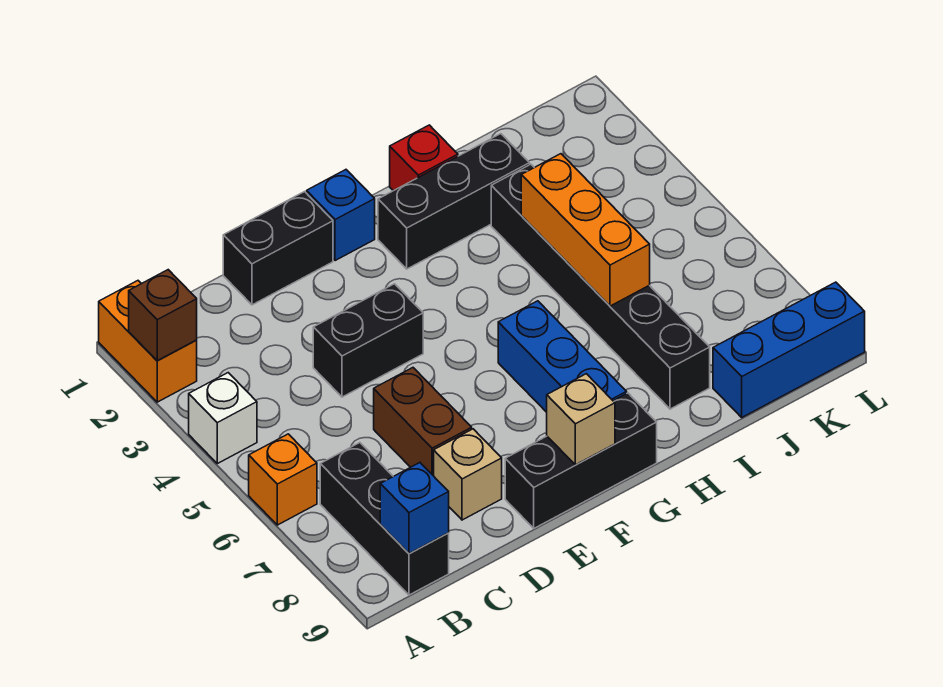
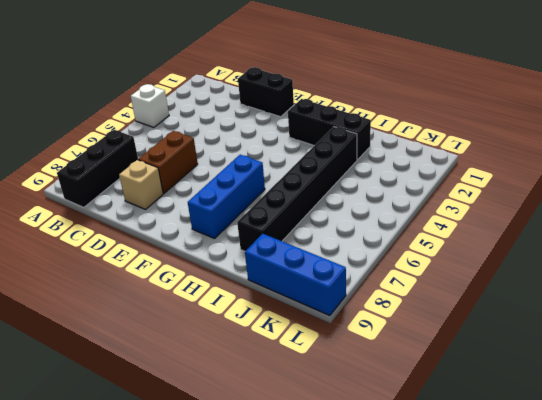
none -> orange 1x2 brick [99,281,197,402]
none -> orange 1x1 brick [249,434,317,525]
none -> black 1x2 brick [313,284,423,397]

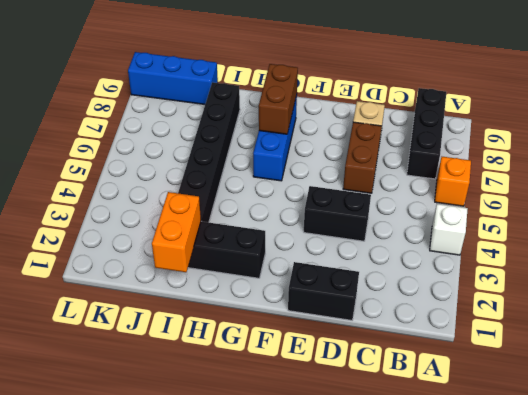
brown 1x2 brick [259,64,298,134] -> none
orange 1x2 brick [152,192,201,272] -> orange 1x2 brick moved to [99,281,197,402]
none -> black 1x3 brick [505,393,657,528]
none -> blue 1x1 brick [307,170,375,261]
none -> red 1x1 brick [390,125,458,191]

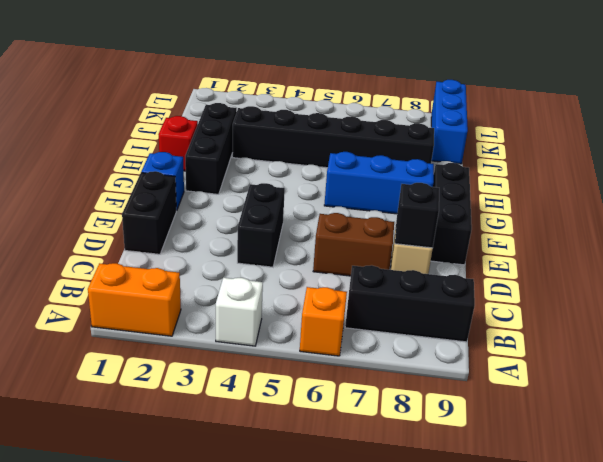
black 1x1 brick [395,183,439,248] -> none
none -> brown 1x1 brick [129,270,197,361]
none -> blue 1x1 brick [380,463,449,554]
none -> tan 1x1 brick [547,374,615,465]

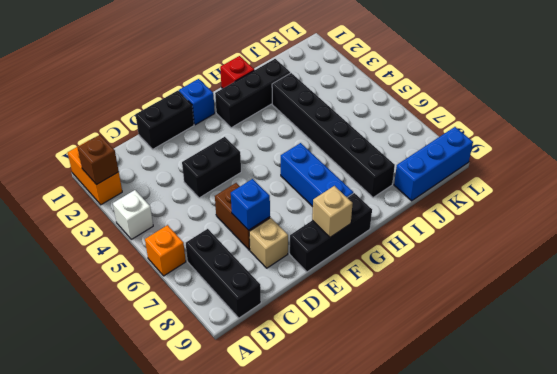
blue 1x1 brick [231,179,270,230] -> blue 1x1 brick moved to [380,463,449,554]
none -> orange 1x3 brick [521,154,650,306]

